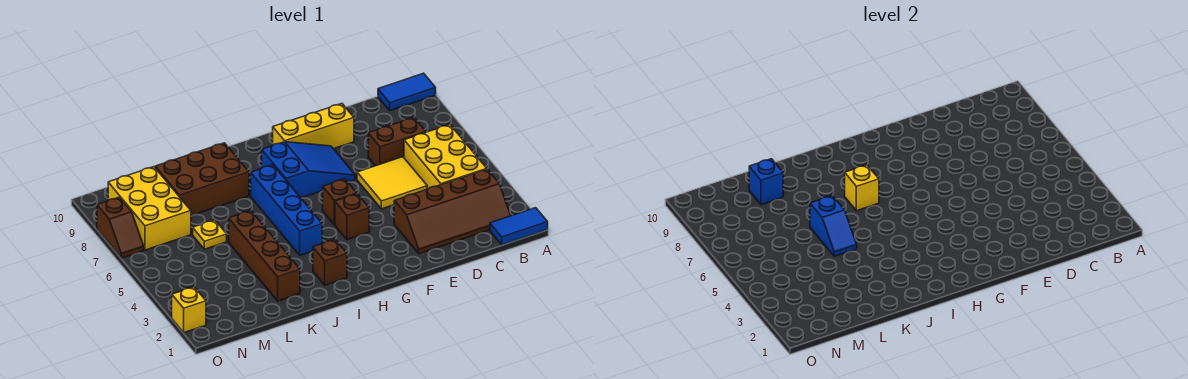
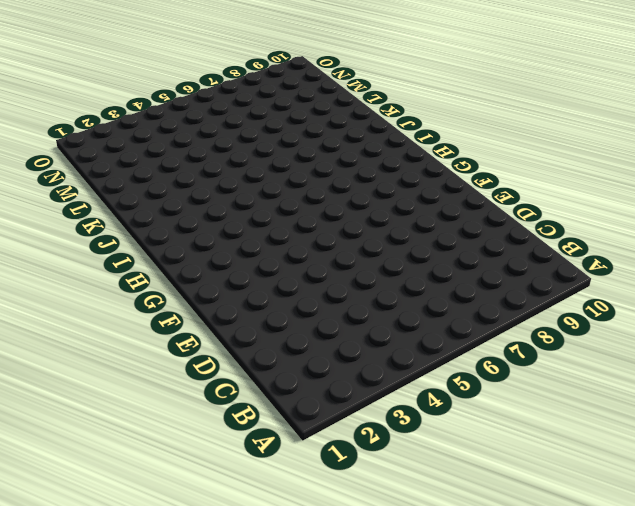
none -> blue 1x2 tile [490,208,548,245]
none -> blue 1x2 tile [378,73,436,111]
none -> brown 2x4 slope [394,169,511,254]

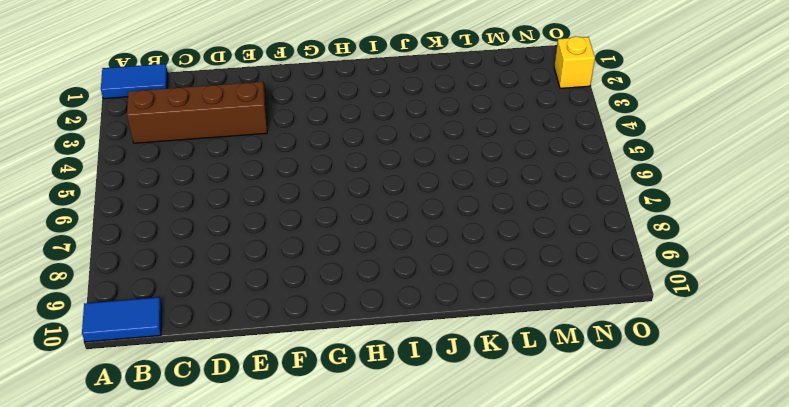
none -> yellow 2x3 brick [404,125,487,189]
none -> brown 1x2 brick [368,118,426,166]
none -> yellow 2x2 tile [357,157,427,209]

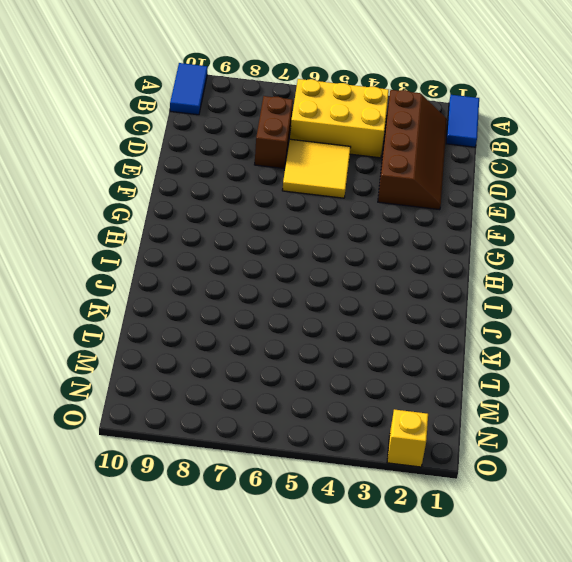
none -> yellow 1x3 brick [273,104,354,149]
none -> blue 2x3 slope [262,142,355,198]
none -> brown 1x1 brick [335,194,369,240]

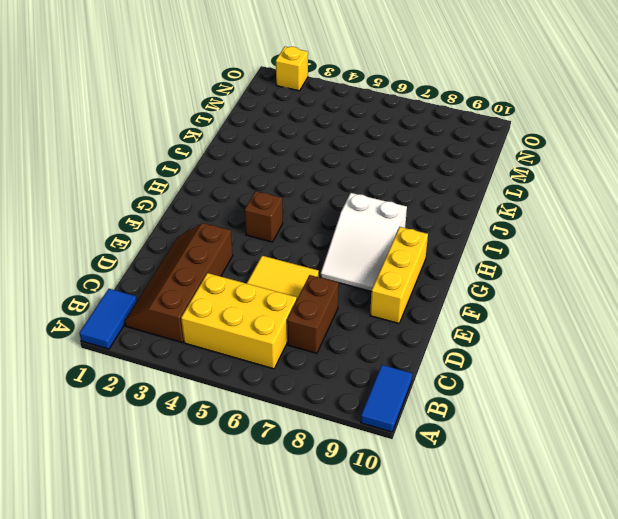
white 2x3 slope [321,193,407,292] -> blue 2x3 slope [262,142,355,198]
none -> brown 1x1 brick [323,179,357,225]
none -> brown 1x1 brick [313,240,347,285]
none -> blue 1x4 brick [251,165,322,255]

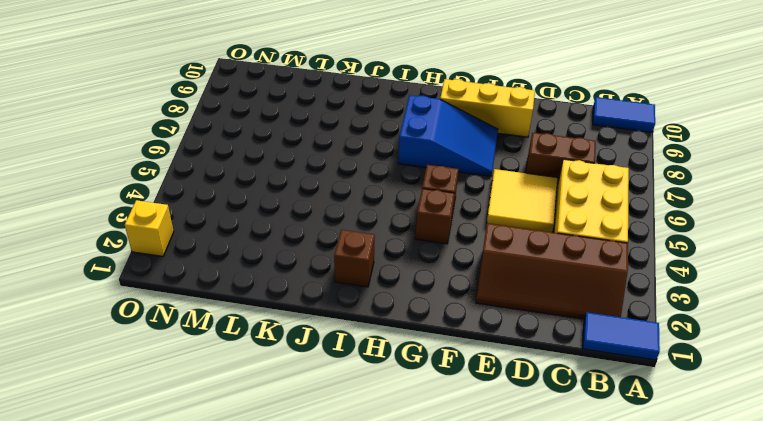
none -> blue 1x4 brick [251,165,322,255]
none -> brown 2x3 brick [155,143,249,216]
none -> brown 1x4 brick [229,210,300,301]

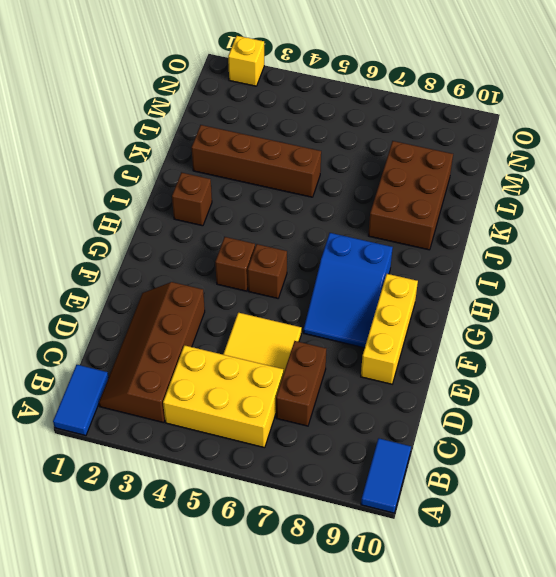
none -> blue 1x4 brick [251,165,322,255]
none -> yellow 1x1 plate [193,220,227,249]
none -> yellow 2x3 brick [108,167,191,250]

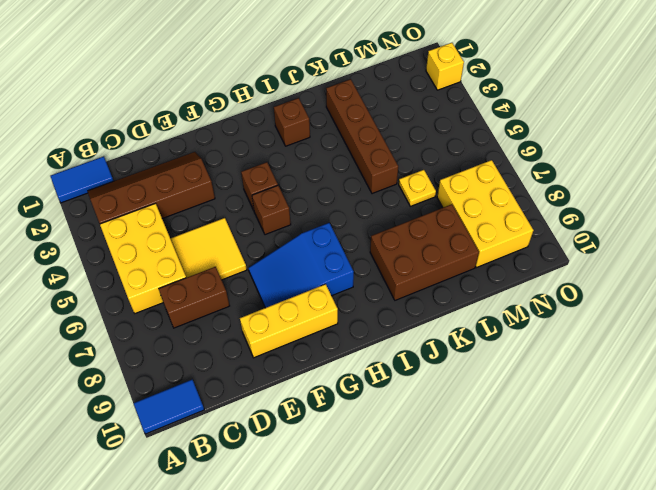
none -> blue 1x4 brick [251,165,322,255]
none -> brown 1x2 slope [97,197,144,258]
none -> yellow 1x1 brick [845,165,879,211]

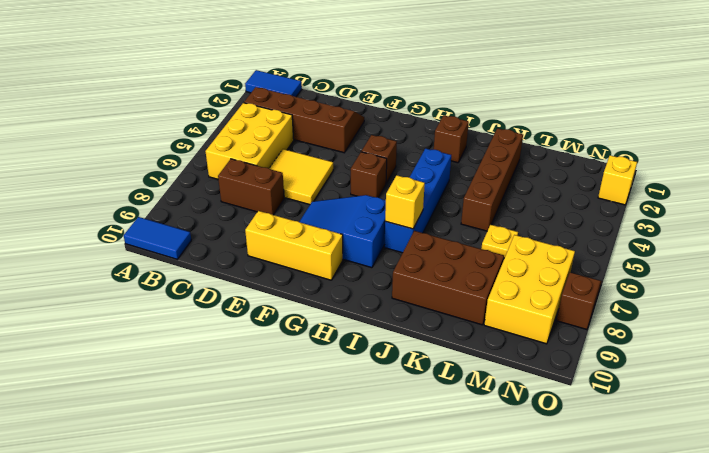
none -> blue 1x2 slope [810,196,857,256]
none -> blue 1x1 brick [749,159,783,205]

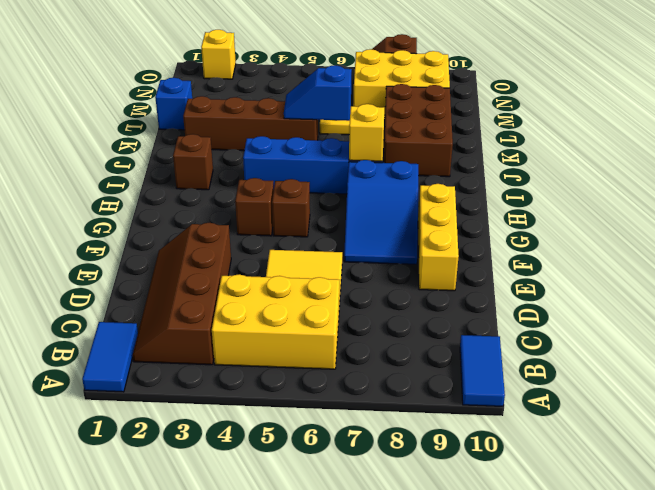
blue 1x1 brick [155,78,192,130] -> blue 1x1 brick moved to [749,159,783,205]
none -> brown 1x2 brick [368,118,426,166]

